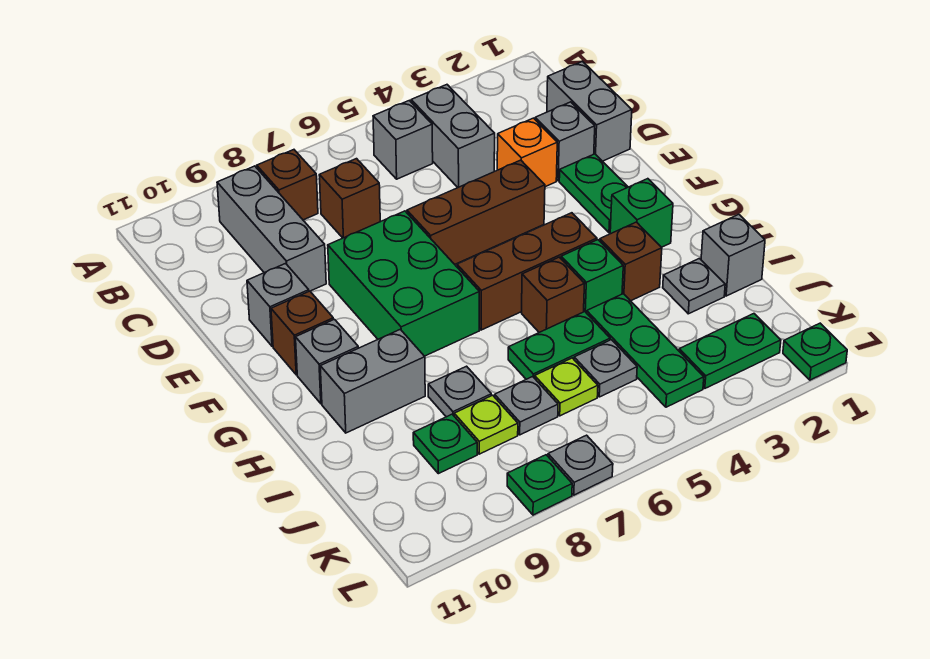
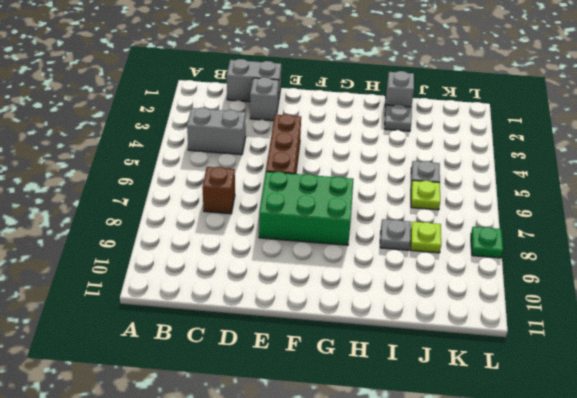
none -> grey 1x1 brick [373,100,433,179]
none -> brown 1x1 brick [257,150,318,220]
none -> grey 1x3 brick [217,166,326,291]
none -> orange 1x1 brick [497,118,557,187]

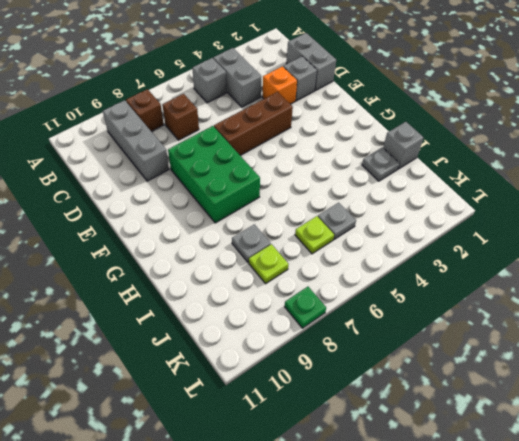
none -> green 1x2 plate [559,154,628,233]
none -> grey 1x1 brick [247,264,309,346]
none -> brown 1x1 brick [271,291,333,375]
none -> green 1x1 brick [610,179,673,247]

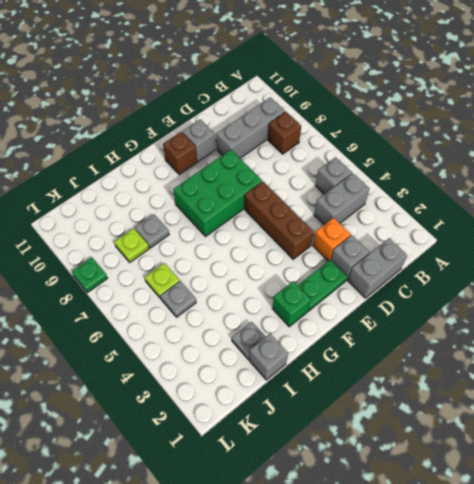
none -> brown 1x1 brick [319,159,380,238]
none -> brown 1x3 brick [457,213,597,330]
none -> grey 1x1 brick [296,319,358,404]
none -> brown 1x1 brick [600,222,662,301]

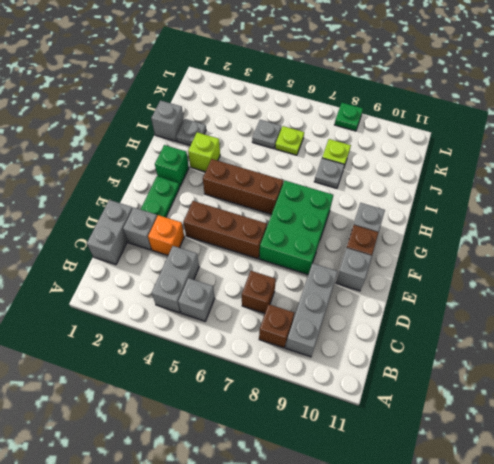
lime 1x1 brick [188,132,220,172] -> brown 1x1 brick [600,222,662,301]
none -> green 1x1 brick [561,240,623,313]
none -> brown 1x1 brick [522,257,585,332]
none -> grey 1x2 brick [320,329,425,433]
none -> green 1x3 plate [587,294,704,407]

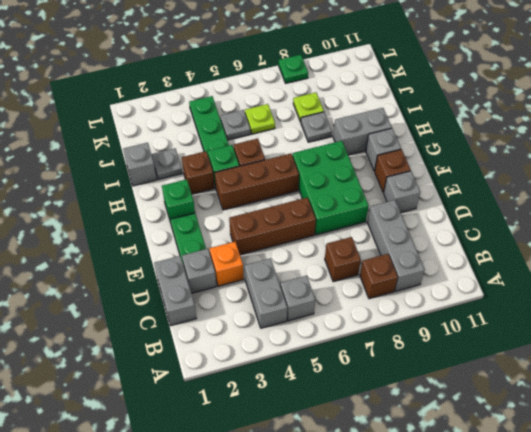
none -> green 1x2 plate [508,312,610,379]
none -> grey 1x1 plate [495,377,558,435]
none -> green 1x1 plate [413,414,477,474]
none -> green 1x2 plate [679,314,781,388]

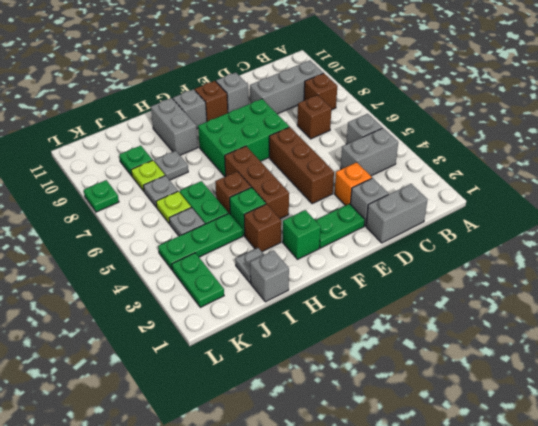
none -> green 1x1 plate [783,323,847,380]
none -> grey 1x1 plate [548,435,613,495]

